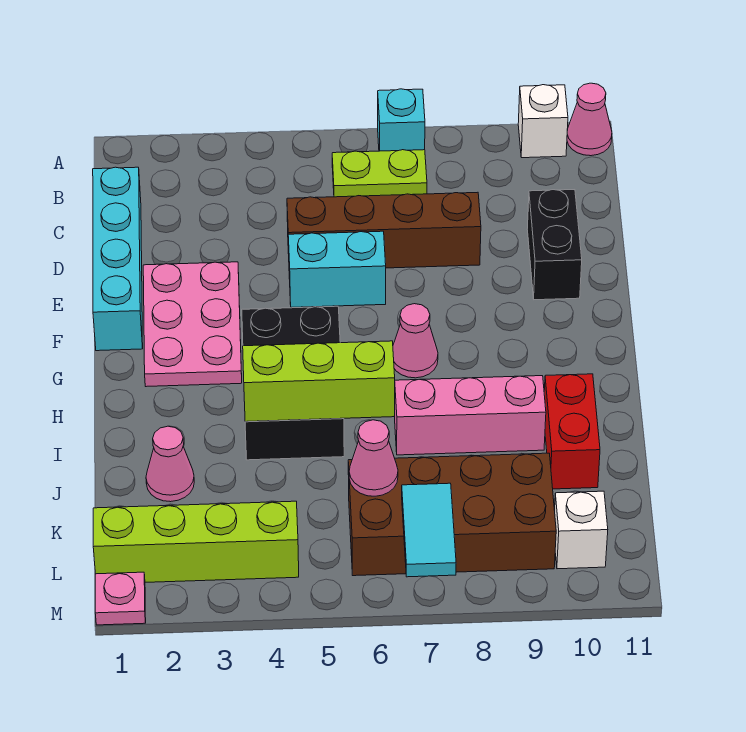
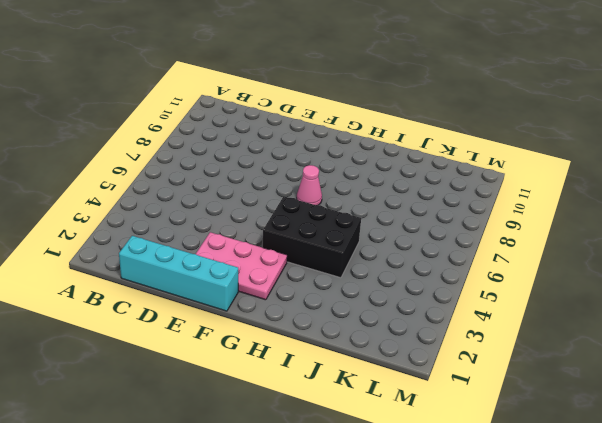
none -> cyan 1x1 brick [378,89,425,151]
none -> white 1x1 brick [518,85,568,158]
none -> pink 1x1 cone [567,83,612,156]

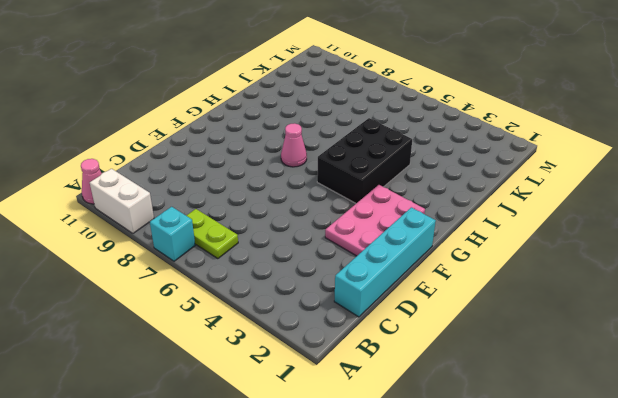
white 1x2 brick [90,169,154,233] -> white 1x1 brick [518,85,568,158]
none -> brown 1x4 brick [287,192,481,268]
none -> black 1x2 brick [527,190,582,300]
none -> cyan 1x2 brick [288,231,386,307]

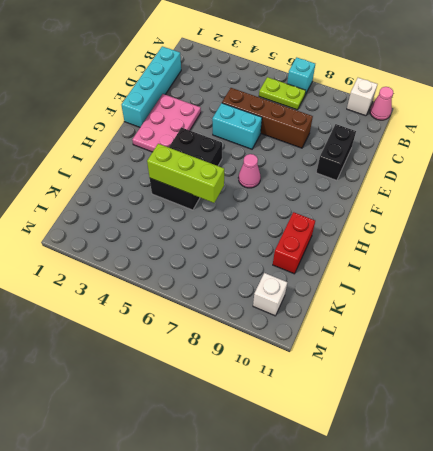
none -> pink 1x3 brick [395,376,546,455]
none -> pink 1x1 cone [146,426,194,502]
none -> brown 2x4 brick [348,453,556,576]

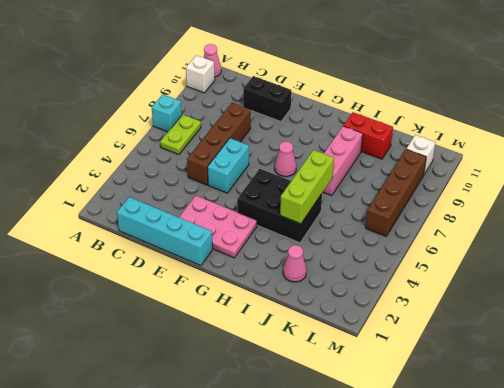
brown 1x4 brick [366,149,426,236] -> brown 2x4 brick [348,453,556,576]
none -> lime 1x4 brick [93,501,299,582]
none -> pink 1x1 plate [95,572,146,625]
none -> pink 1x1 cone [349,420,398,496]

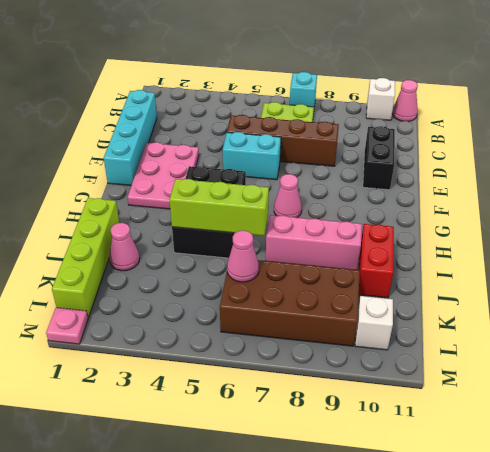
lime 1x4 brick [52,198,119,318] -> lime 1x4 brick turned to [93,501,299,582]
none -> cyan 1x2 tile [402,483,456,577]

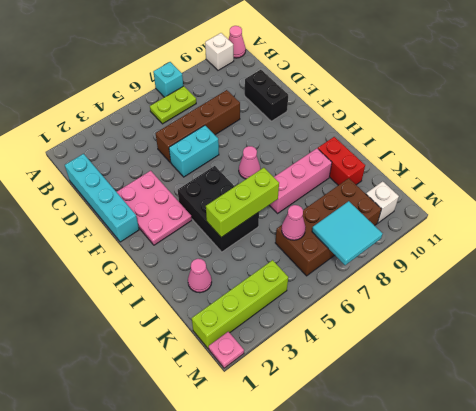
cyan 2x2 tile [312,201,383,265] -> cyan 1x2 tile [402,483,456,577]

